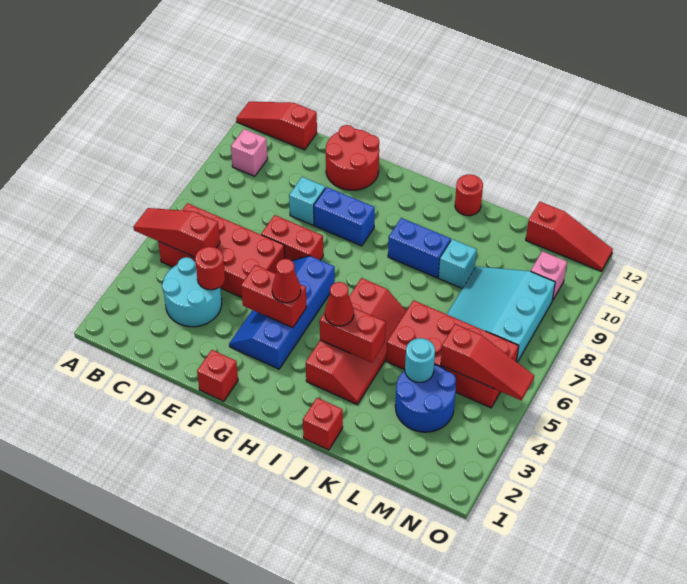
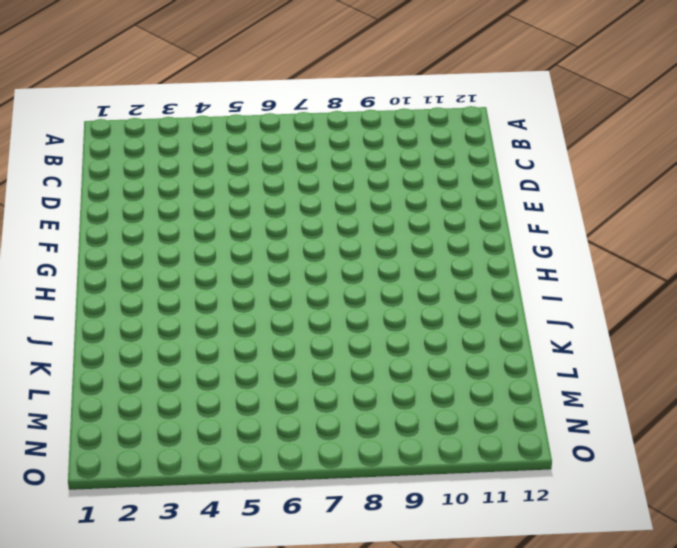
none -> red 1x3 slope [236,102,317,150]
none -> red 2x4 brick [158,203,285,297]
none -> pink 1x1 brick [231,129,268,176]

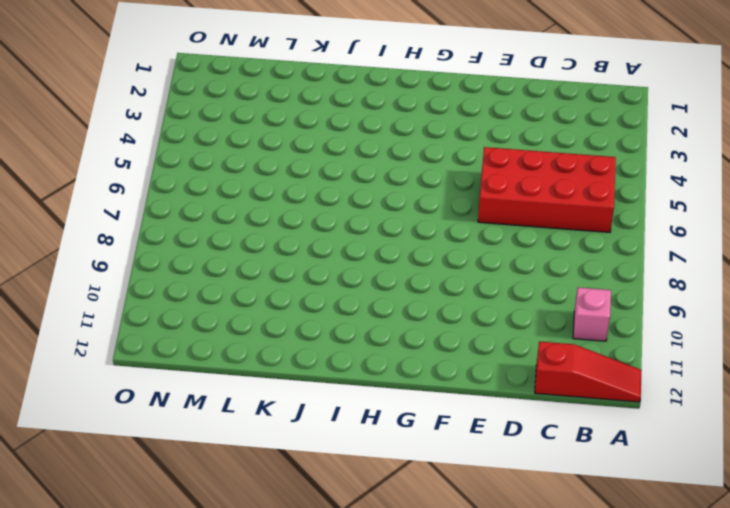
none -> cyan 2x2 round brick [162,257,222,327]
none -> red 1x2 brick [261,215,323,261]
none -> cyan 1x1 brick [289,177,325,225]

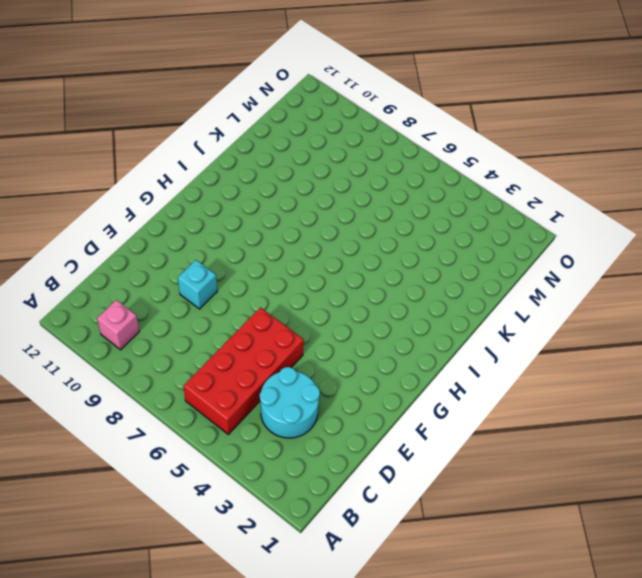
none -> red 1x3 slope [236,102,317,150]
none -> red 1x2 brick [261,215,323,261]
none -> red 2x2 round brick [326,125,379,190]

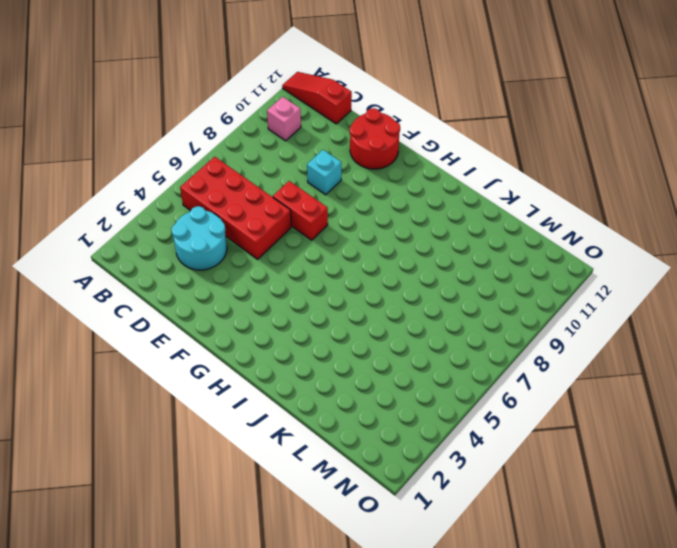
none -> red 1x1 brick [197,350,238,401]
none -> blue 2x4 slope [229,256,335,369]
none -> blue 1x2 brick [314,187,375,246]

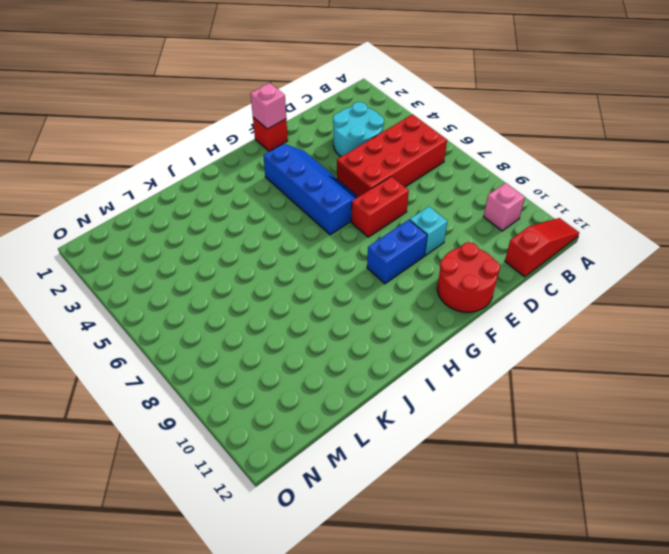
pink 1x1 brick [250,83,286,129] -> pink 1x1 brick moved to [531,251,567,301]
none -> red 2x4 slope [306,278,406,404]
none -> blue 1x2 brick [388,218,451,278]
none -> red 1x1 brick [303,398,343,450]

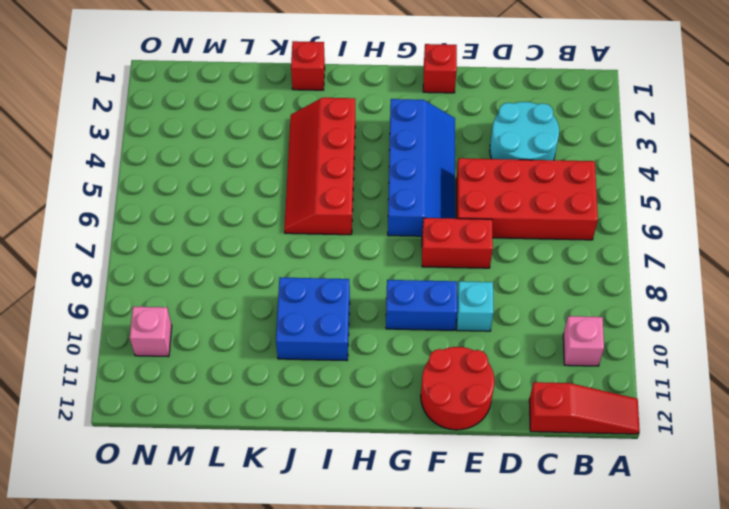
blue 2x2 brick [276,277,350,361] -> blue 1x2 brick [388,218,451,278]
none -> red 1x1 round brick [455,174,483,216]
none -> red 2x4 brick [386,300,519,408]
none -> cyan 1x1 brick [438,239,476,288]

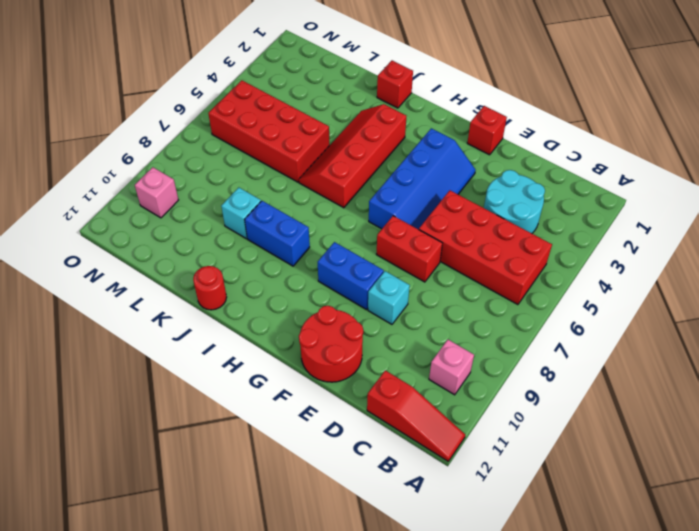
none -> blue 2x2 round brick [395,364,456,432]
none -> cyan 3x3 slope [447,266,555,362]
none -> red 1x3 slope [526,202,613,271]

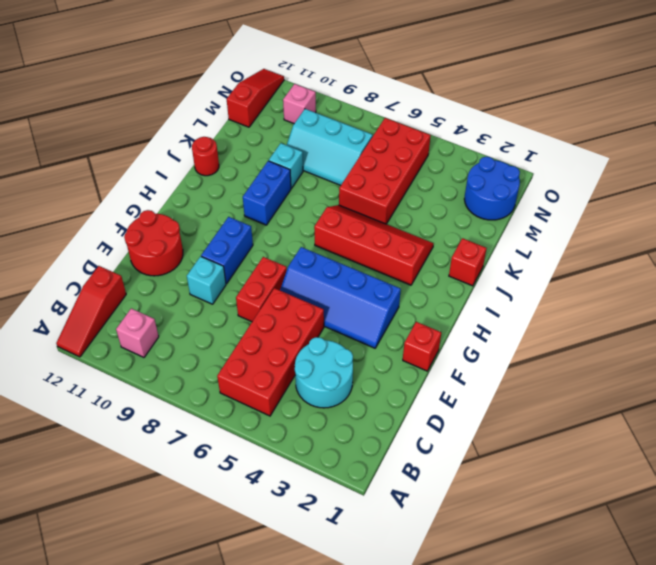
cyan 2x3 slope [287,109,373,185] -> cyan 3x3 slope [447,266,555,362]
blue 2x2 round brick [464,157,520,220] -> blue 2x2 round brick moved to [395,364,456,432]
none -> red 1x3 slope [133,208,220,257]
none -> red 1x1 round brick [195,247,225,290]
none -> red 1x2 brick [241,265,307,328]

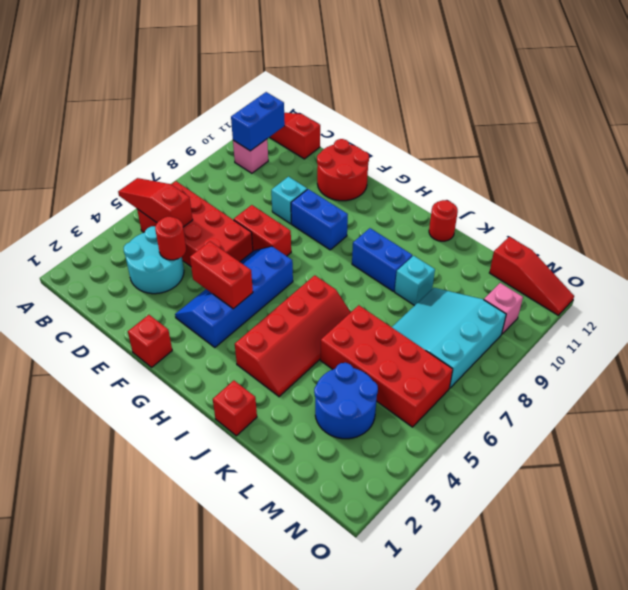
blue 1x2 brick [231,92,285,151] -> none
none -> red 1x2 brick [320,308,386,363]
none -> cyan 1x1 round brick [405,338,435,382]
none -> red 1x3 slope [441,324,534,400]

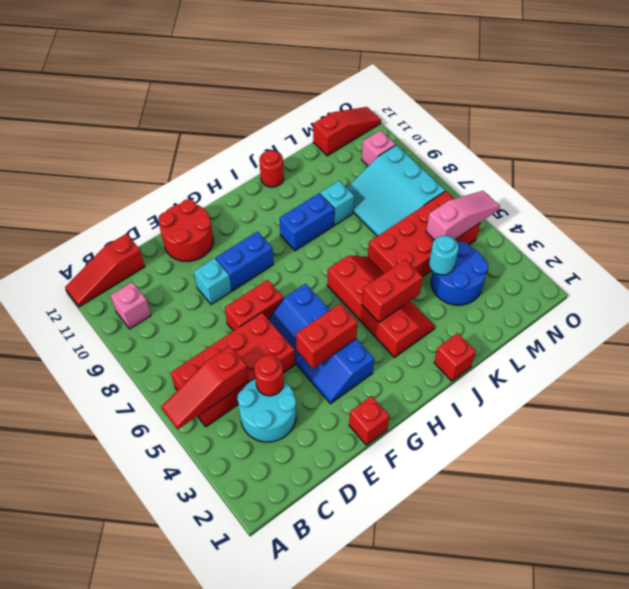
pink 1x3 slope [426,191,500,240] -> red 1x3 slope [441,324,534,400]
none -> red 1x1 cone [272,259,301,303]
none -> red 1x1 cone [325,282,354,326]

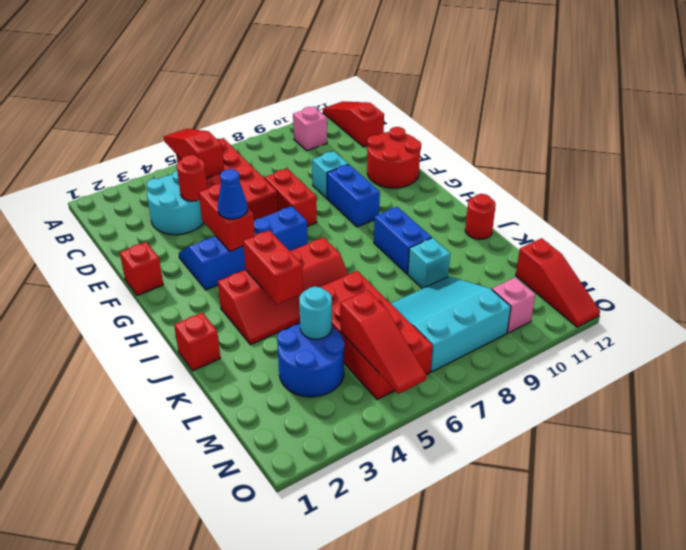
blue 1x1 cone [218,169,248,219] -> red 1x1 cone [272,259,301,303]
none -> red 1x1 cone [325,282,354,326]

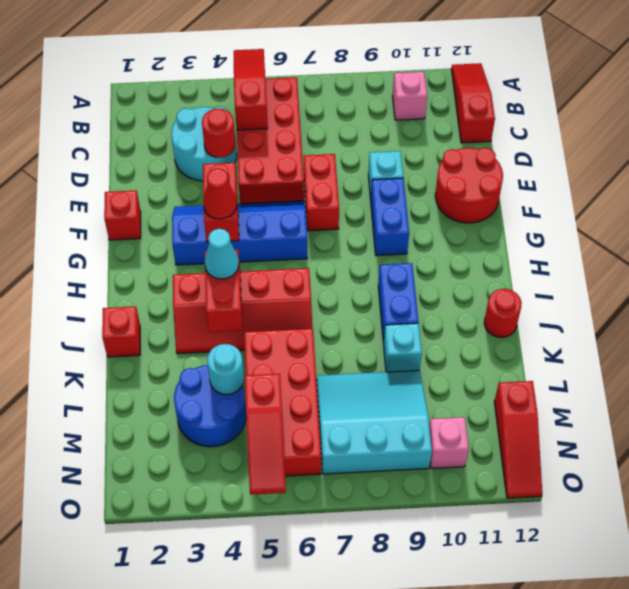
cyan 1x1 cone [205,229,239,279] -> red 1x1 cone [325,282,354,326]

